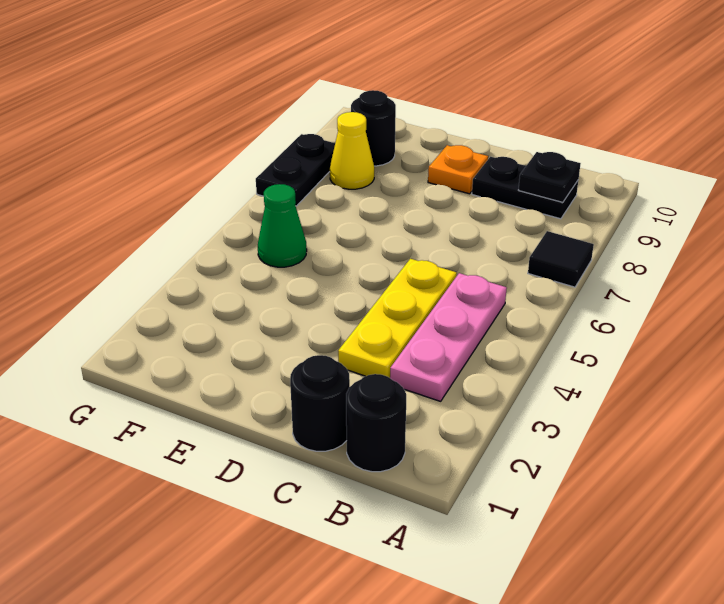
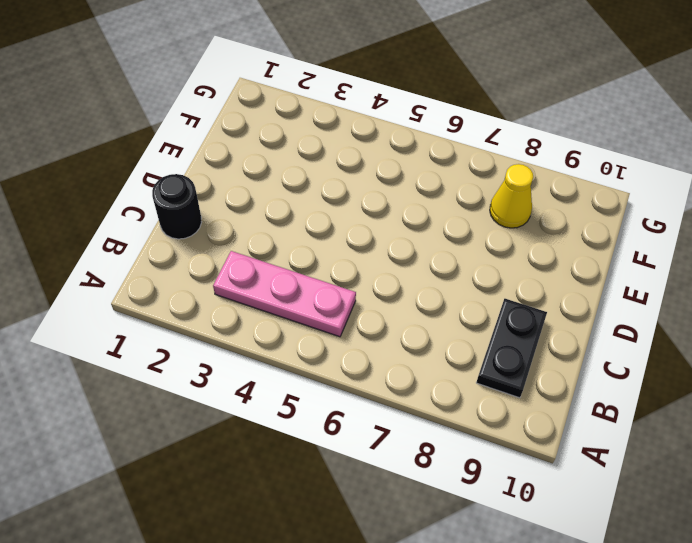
none -> black 1x1 tile [528,231,594,287]
none -> black 1x1 round brick [346,374,406,472]
none -> yellow 1x3 plate [338,259,457,378]

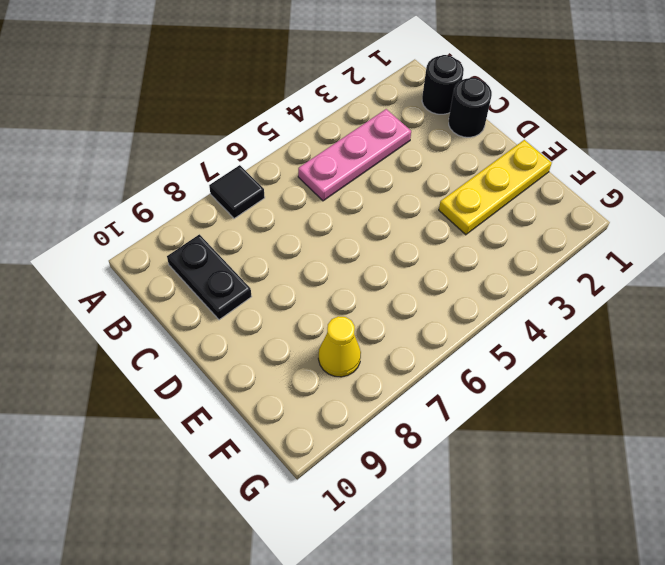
yellow 1x3 plate [439,140,552,235] -> yellow 1x3 plate moved to [338,259,457,378]
none -> orange 1x1 plate [428,145,488,194]
none -> green 1x1 cone [258,184,307,267]
none -> black 1x1 round brick [351,90,396,166]

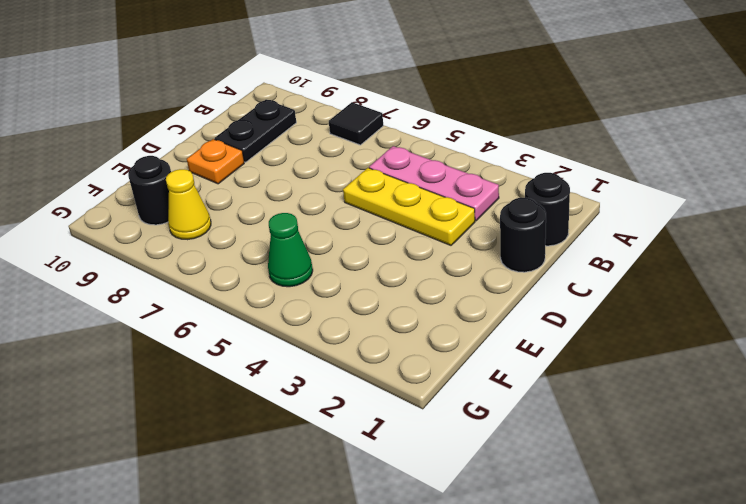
none -> black 1x2 plate [256,134,335,206]
none -> black 1x1 plate [519,152,581,202]

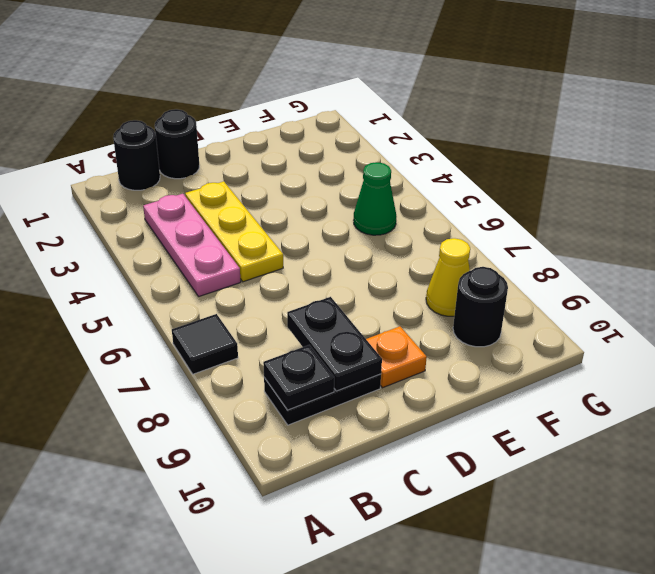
black 1x2 plate [287,297,382,391] -> black 1x2 plate moved to [256,134,335,206]

